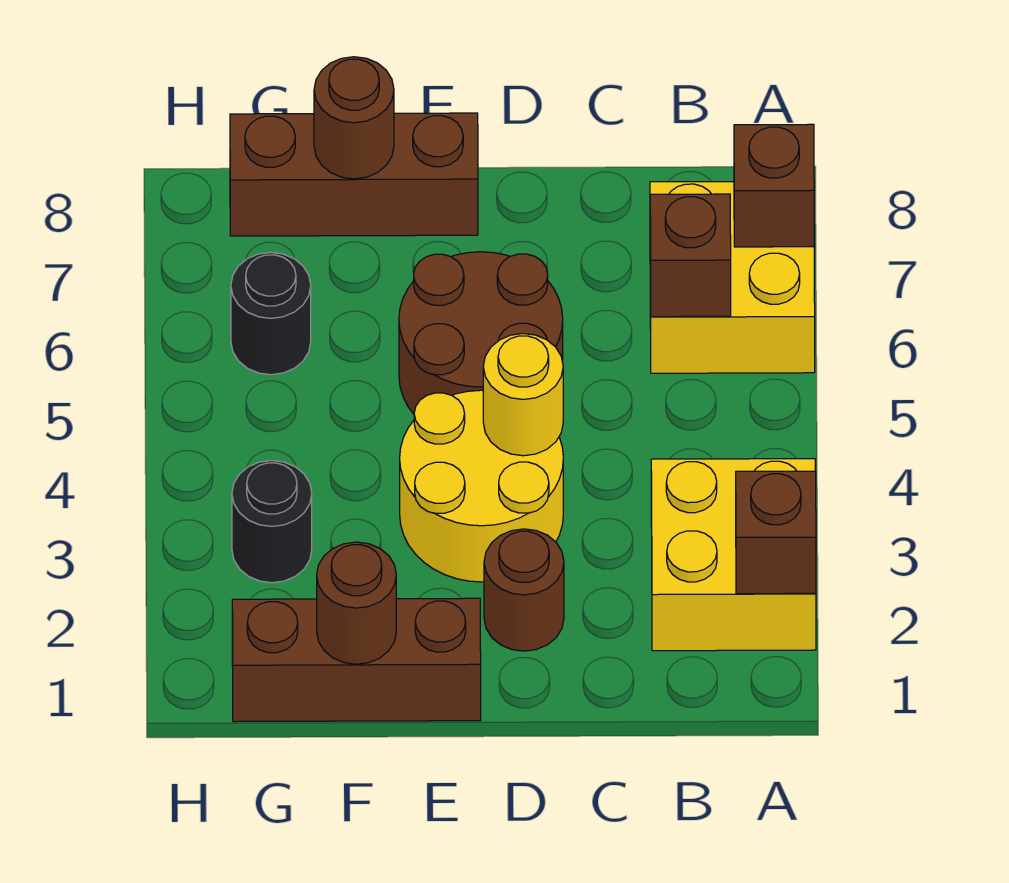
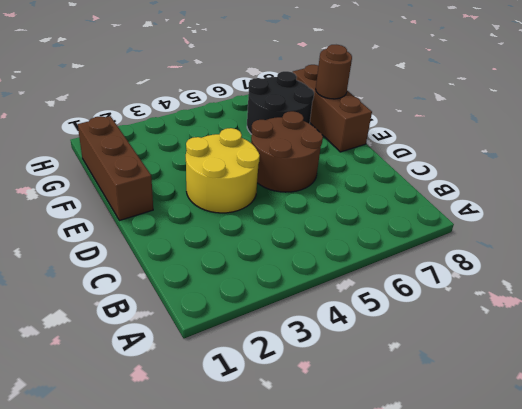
black 2x2 round brick [247,71,314,134] -> black 1x1 round brick [231,252,311,375]
none -> yellow 2x2 brick [651,459,816,651]
none -> yellow 2x2 brick [650,182,815,373]
none -> brown 1x1 round brick [484,529,564,651]

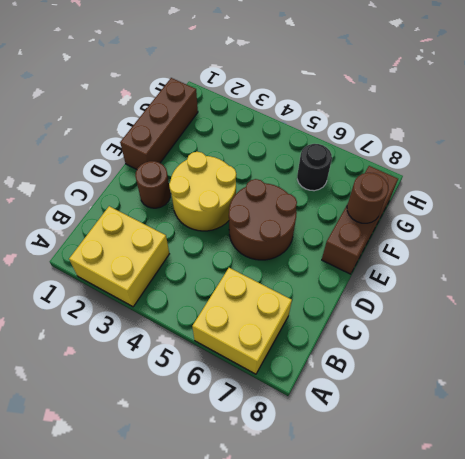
none -> black 1x1 round brick [232,461,312,583]
none -> brown 1x1 brick [736,471,816,594]
none -> brown 1x1 brick [734,124,814,247]

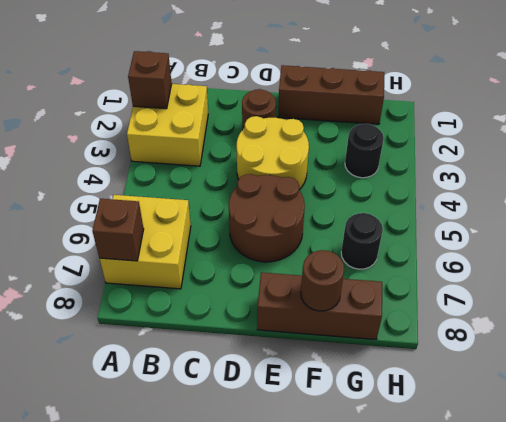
none -> brown 1x1 brick [650,194,731,317]
none -> yellow 1x1 round brick [483,334,563,456]
none -> brown 1x1 round brick [317,542,396,664]

